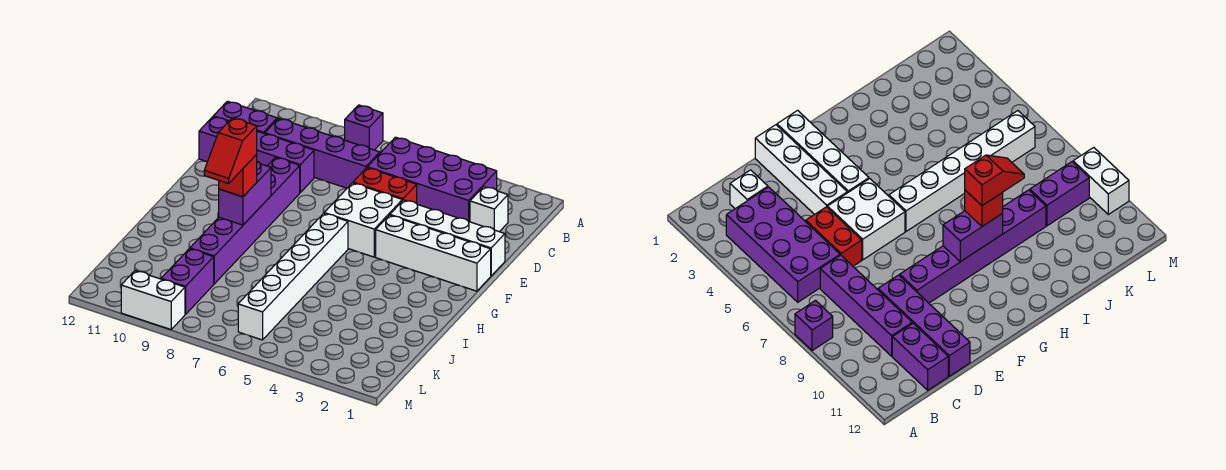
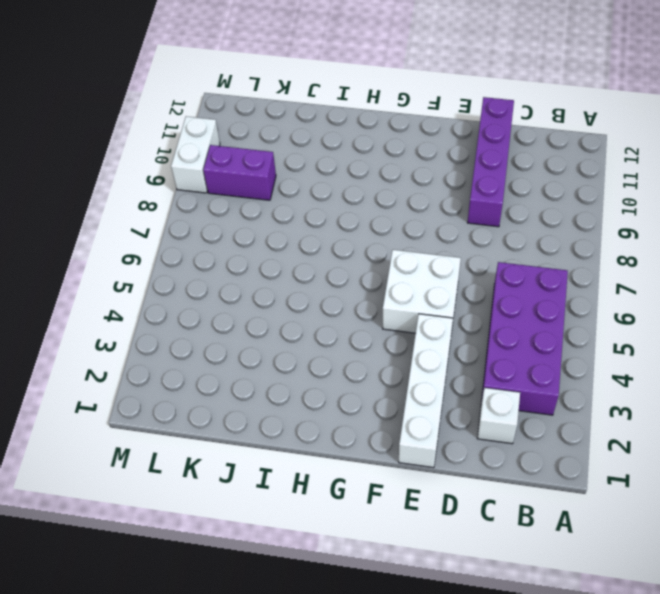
none -> purple 1x1 brick [345,105,383,150]
none -> purple 1x4 brick [265,118,380,188]
none -> purple 1x2 brick [213,101,277,134]

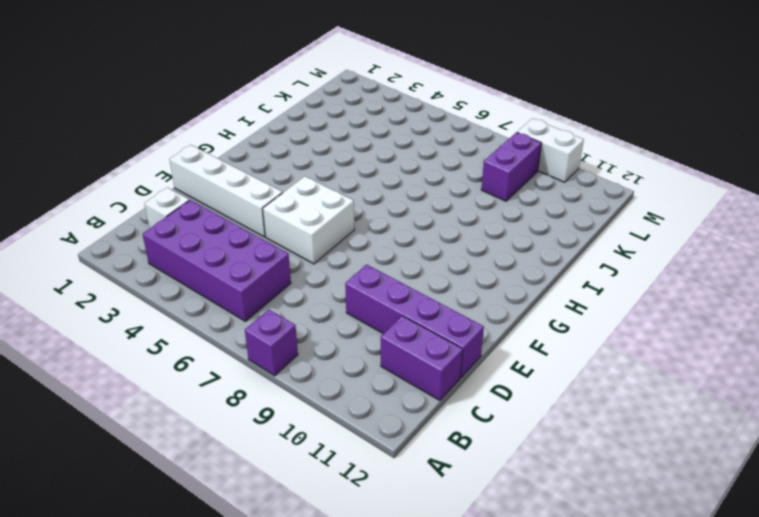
none -> purple 1x4 brick [265,118,380,188]
none -> red 1x2 brick [353,168,417,203]
none -> purple 1x6 brick [190,157,300,284]

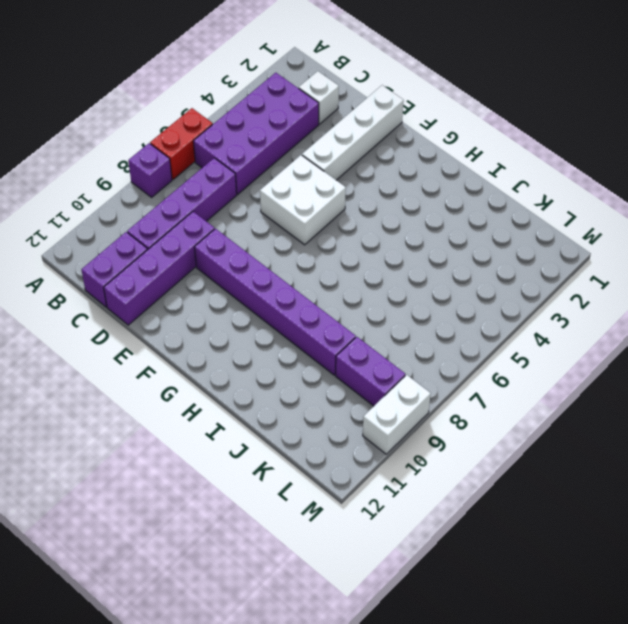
red 1x2 brick [150,108,213,179] -> red 1x2 brick moved to [353,168,417,203]
none -> white 1x4 brick [376,215,491,291]
none -> white 1x6 brick [238,213,348,340]
none -> purple 1x2 brick [219,162,271,225]

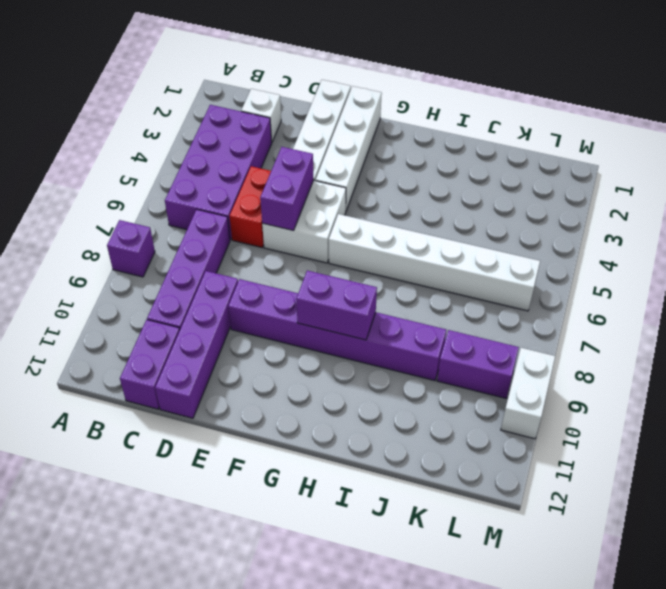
purple 1x2 brick [260,147,314,231] -> none
none -> red 1x1 brick [219,155,257,197]
none -> red 1x2 slope [204,118,257,184]

